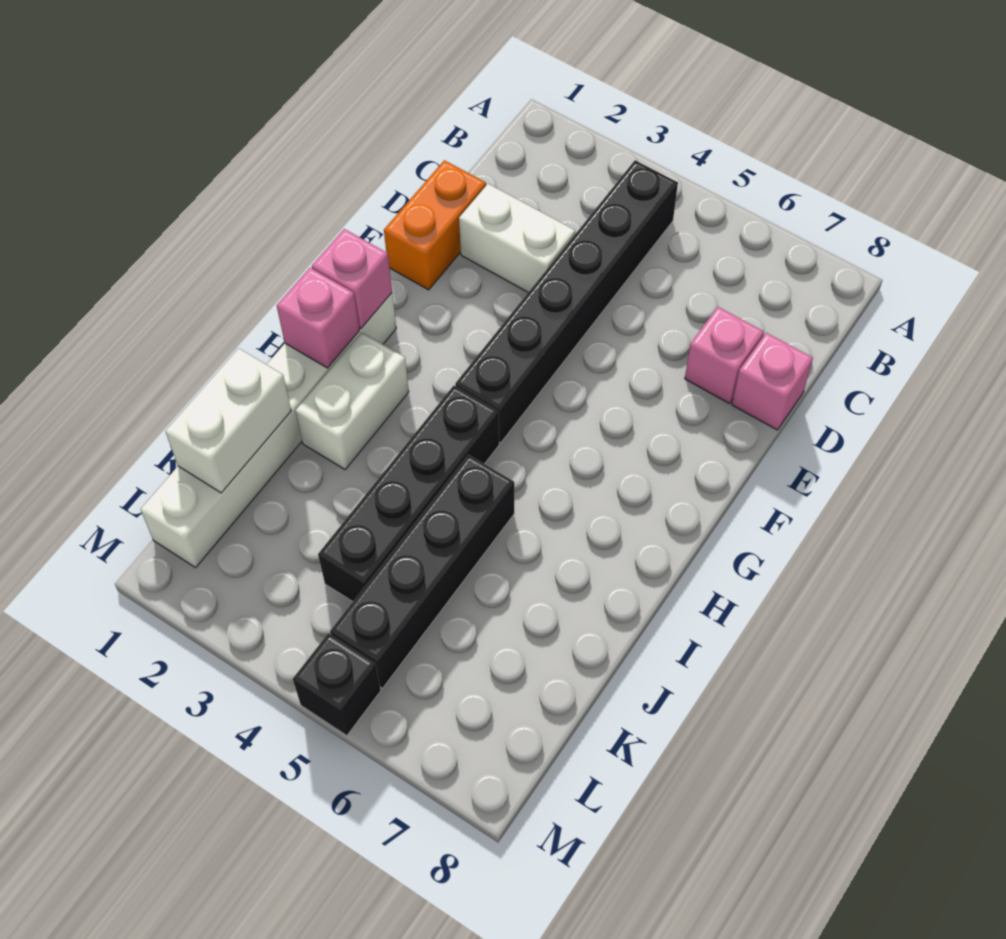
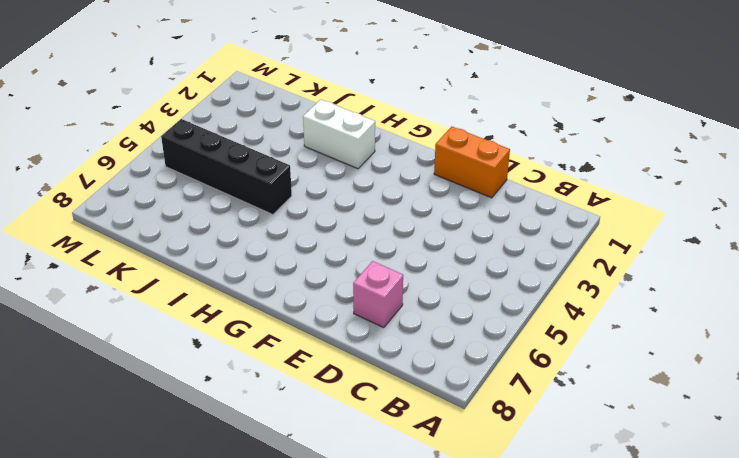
none -> black 1x6 brick [455,160,678,443]
none -> white 1x2 brick [459,184,575,292]
none -> pink 1x1 brick [732,333,813,430]

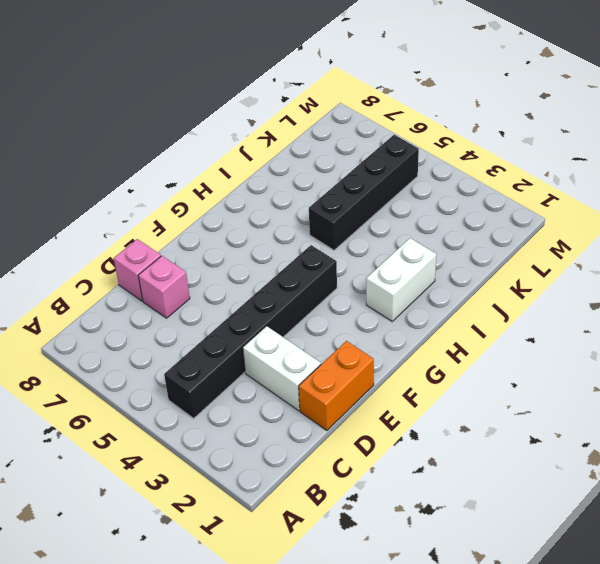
none -> white 1x6 brick [140,293,396,567]
none -> black 1x4 brick [318,386,499,602]
none -> black 1x1 brick [293,633,381,736]

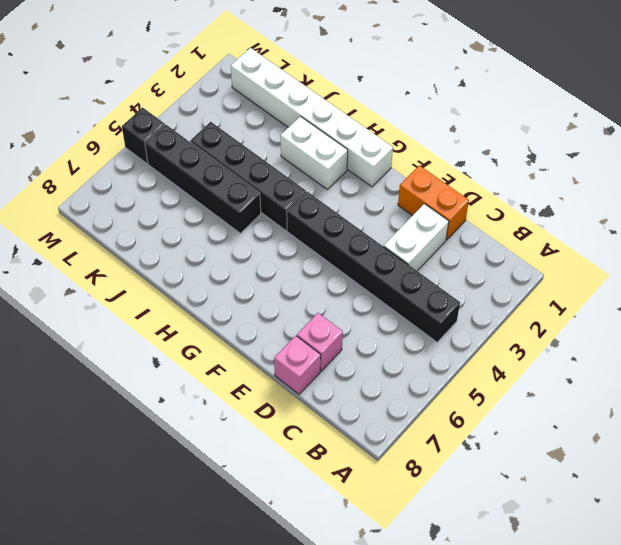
none -> pink 1x1 brick [312,229,392,328]
none -> pink 1x1 brick [277,268,359,368]
none -> white 1x2 brick [165,348,291,493]

